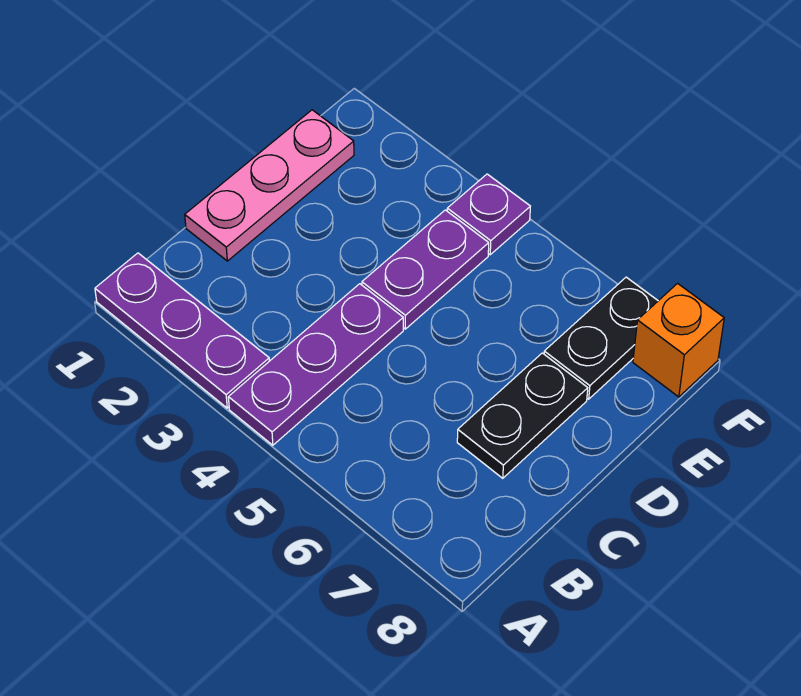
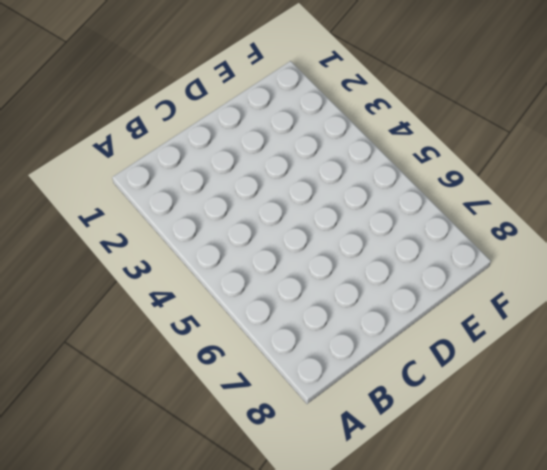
none -> purple 1x3 plate [95,253,269,408]
none -> purple 1x3 plate [228,284,403,445]

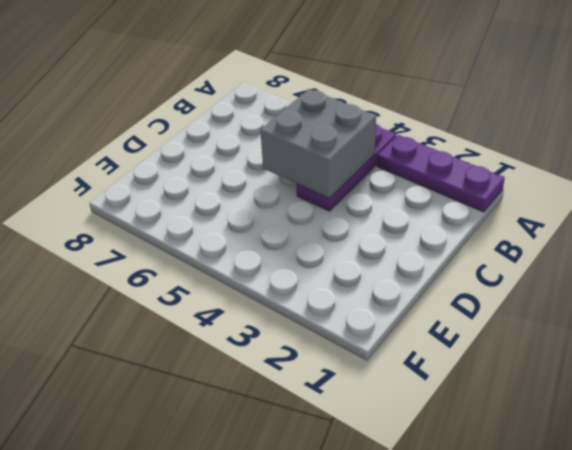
grey 2x2 brick [260,89,376,199] -> none
none -> pink 1x3 plate [185,110,354,261]
none -> black 1x2 plate [457,353,588,478]

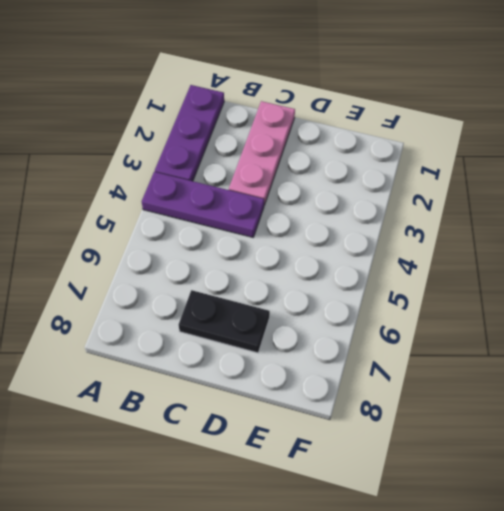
pink 1x3 plate [229,101,295,205] -> pink 1x3 plate turned to [185,110,354,261]
none -> purple 1x2 plate [362,210,489,329]
none -> black 1x2 plate [544,277,658,399]

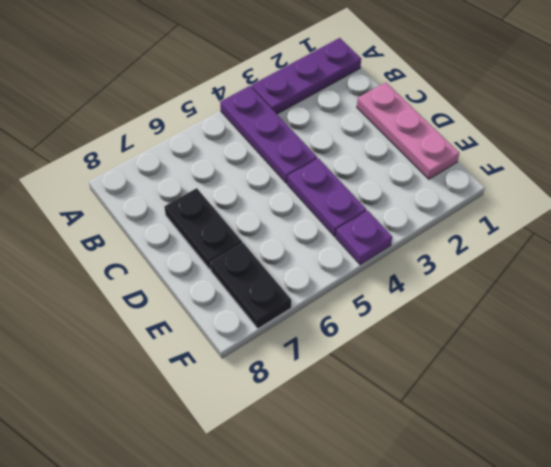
none -> orange 1x1 brick [633,283,724,397]

